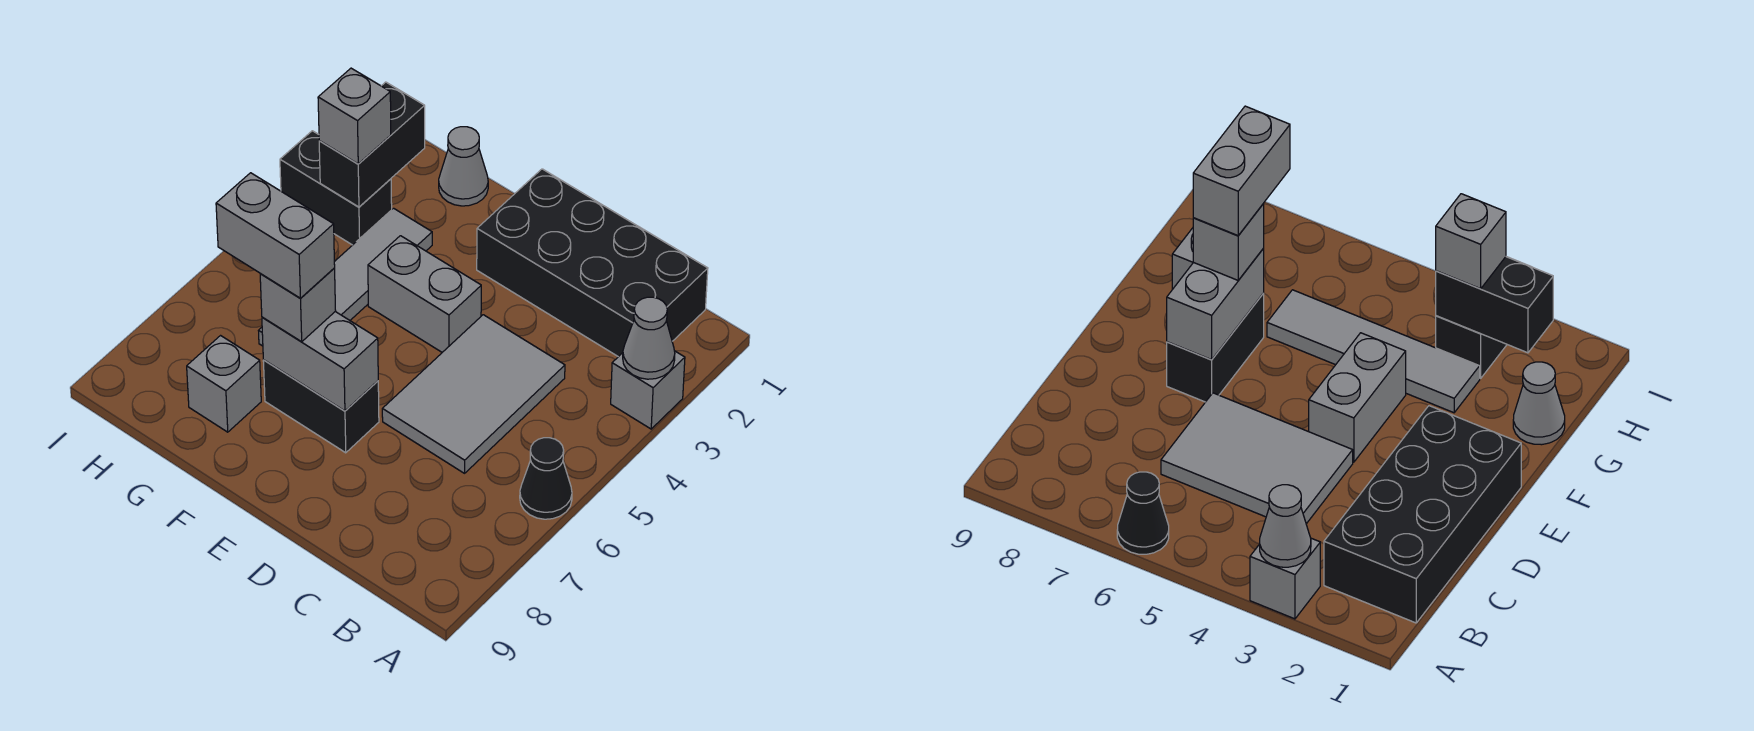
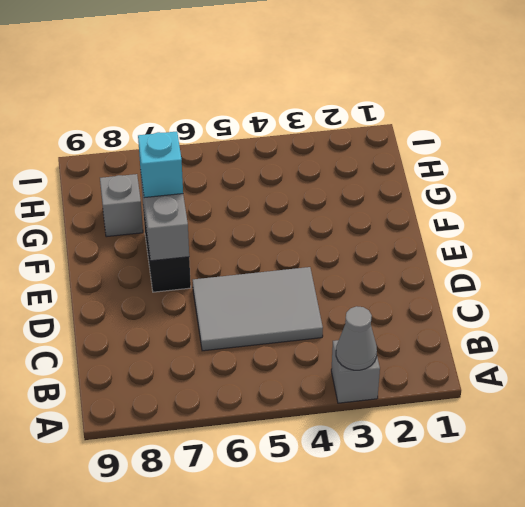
cyan 1x1 brick [138,132,183,198] -> grey 1x1 brick [260,268,336,342]
none -> black 1x1 cone [520,438,572,519]
none -> black 2x4 brick [477,169,708,357]
none -> grey 1x2 brick [368,236,481,352]

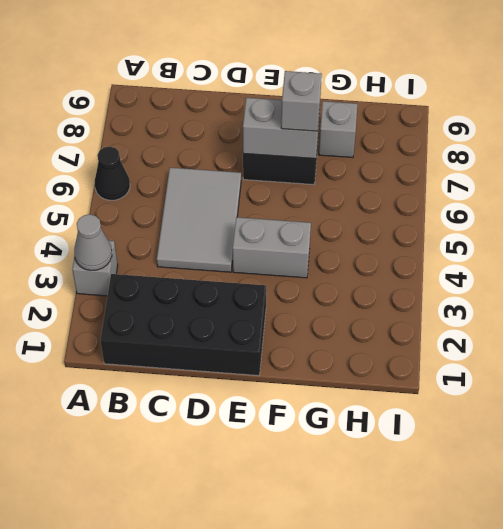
none -> grey 1x1 cone [439,127,488,206]
none -> grey 1x4 tile [258,208,432,346]
none -> black 1x2 brick [280,131,392,245]

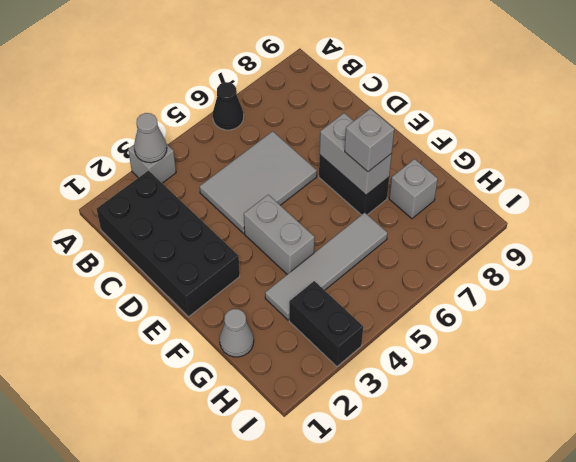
none -> black 1x2 brick [319,82,425,207]
none -> grey 1x1 brick [318,68,391,164]
none -> grey 1x2 brick [216,173,335,298]

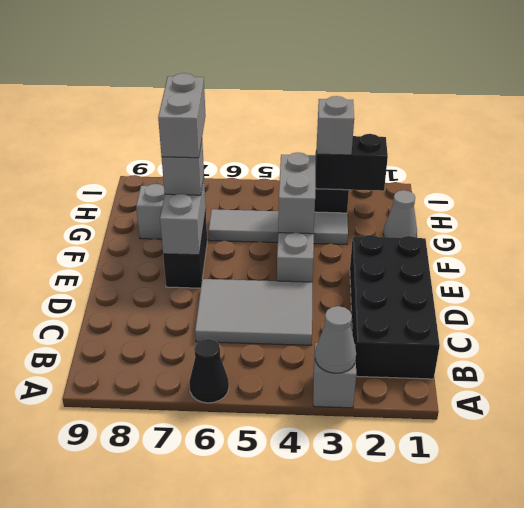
grey 1x2 brick [278,152,315,234] -> none

